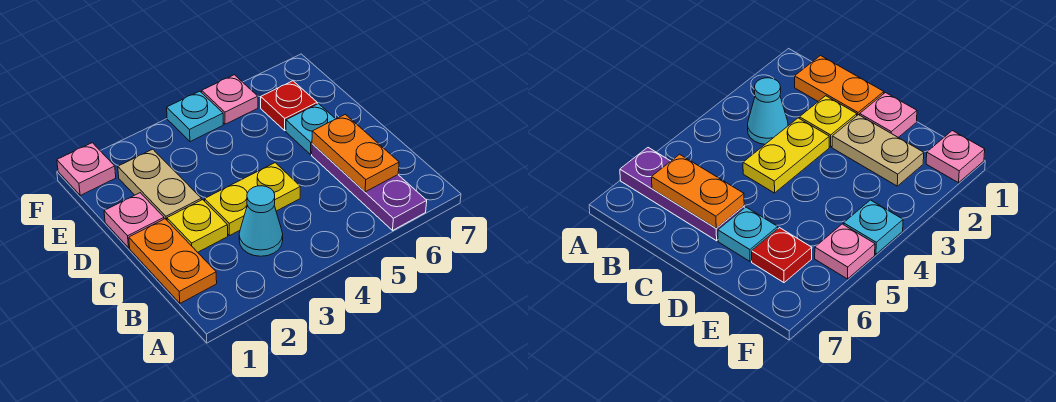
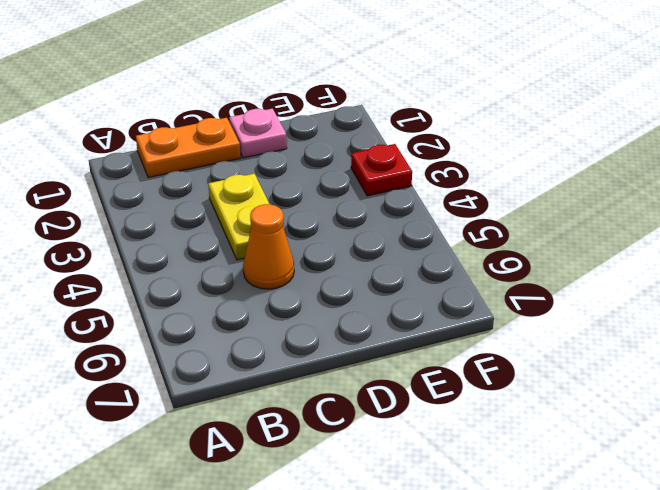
orange 1x1 cone [243,204,294,289] -> none
red 1x1 plate [351,144,412,196] -> red 1x1 plate moved to [261,81,317,130]
none -> purple 1x3 plate [312,144,427,230]
none -> cyan 1x1 cone [239,186,283,256]
none -> yellow 1x1 plate [167,200,228,252]

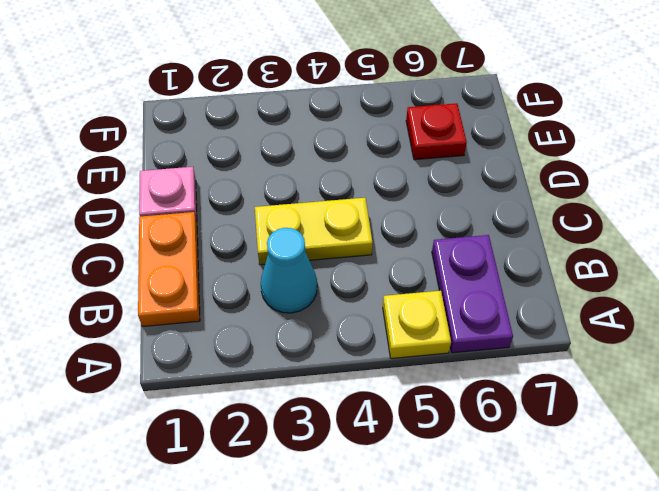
yellow 1x1 plate [383,291,451,359] -> yellow 1x1 plate moved to [167,200,228,252]
purple 1x2 plate [432,235,513,353] -> purple 1x3 plate [312,144,427,230]
none -> tan 1x2 plate [118,149,202,220]
none -> cyan 1x1 plate [286,104,335,155]
none -> pink 1x1 plate [57,143,116,195]

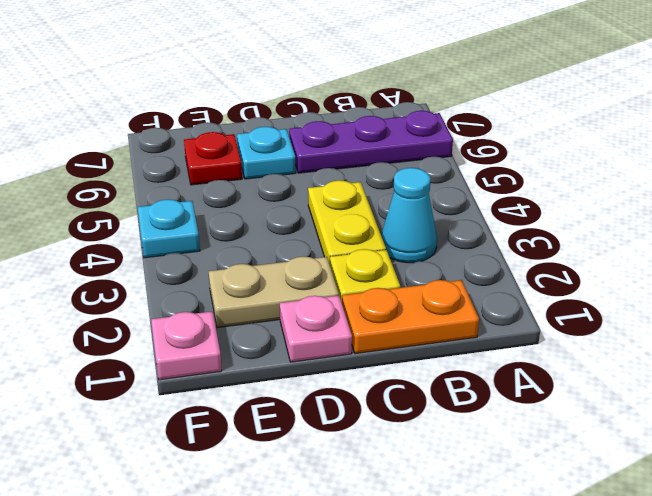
none -> pink 1x1 plate [202,75,258,124]
none -> orange 1x2 plate [312,114,399,192]

